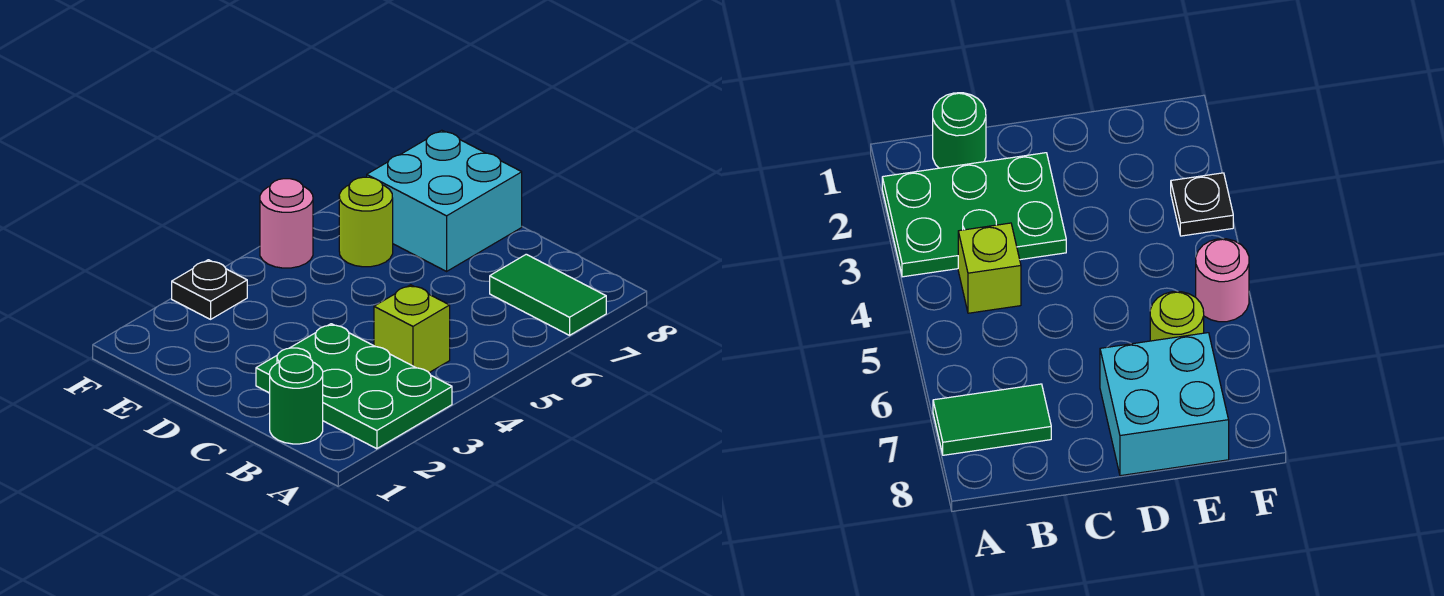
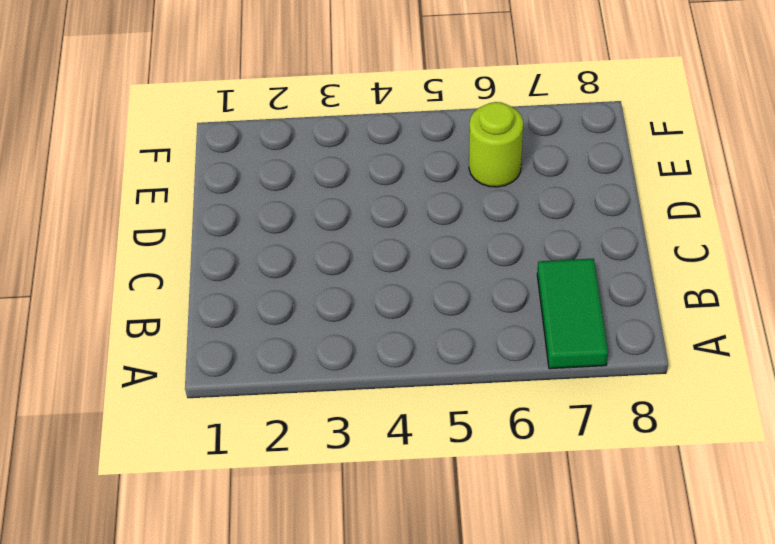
none -> green 2x3 plate [256,324,452,449]
none -> green 1x1 round brick [270,354,323,444]

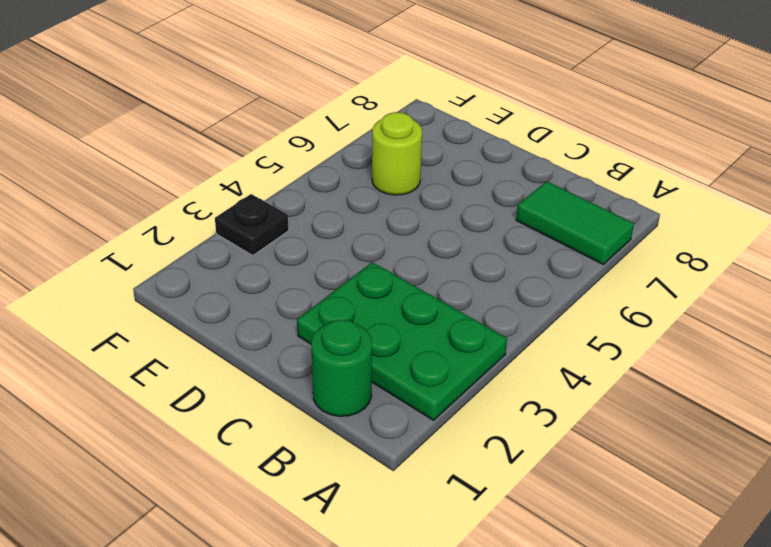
none -> lime 1x1 brick [374,285,450,373]
none -> cyan 2x2 brick [367,130,522,271]

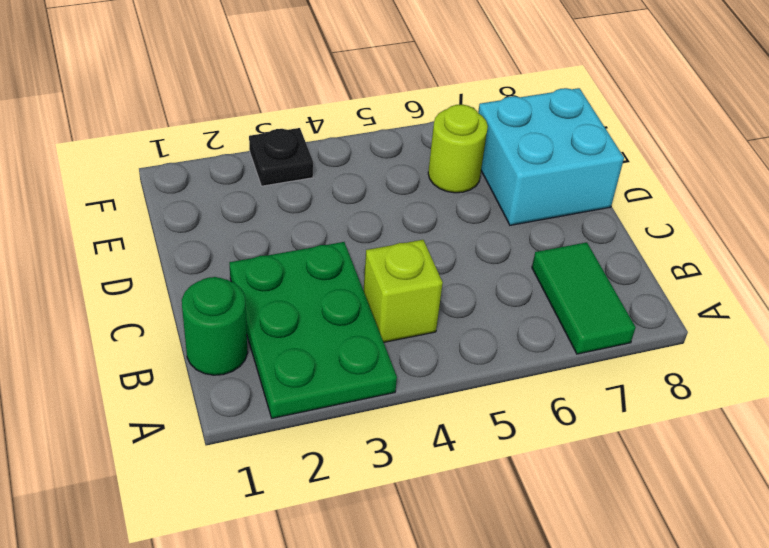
none -> pink 1x1 round brick [260,179,313,268]

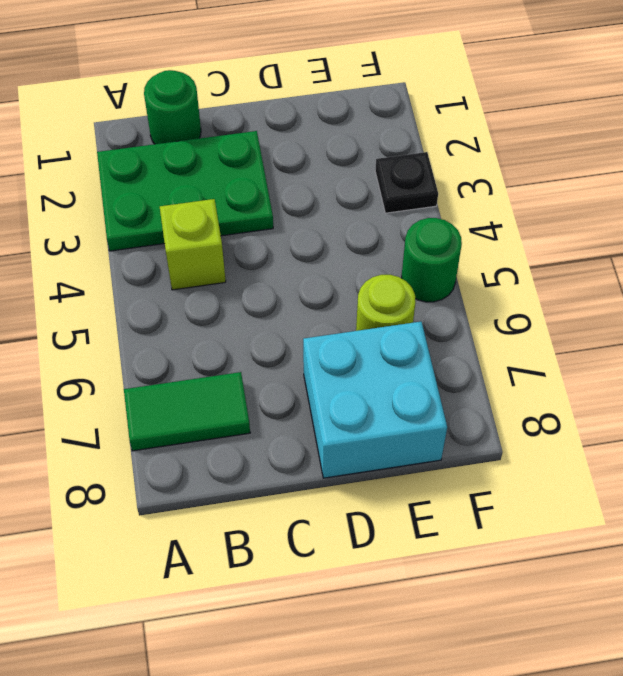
green 1x1 round brick [402,218,462,302] -> pink 1x1 round brick [260,179,313,268]

